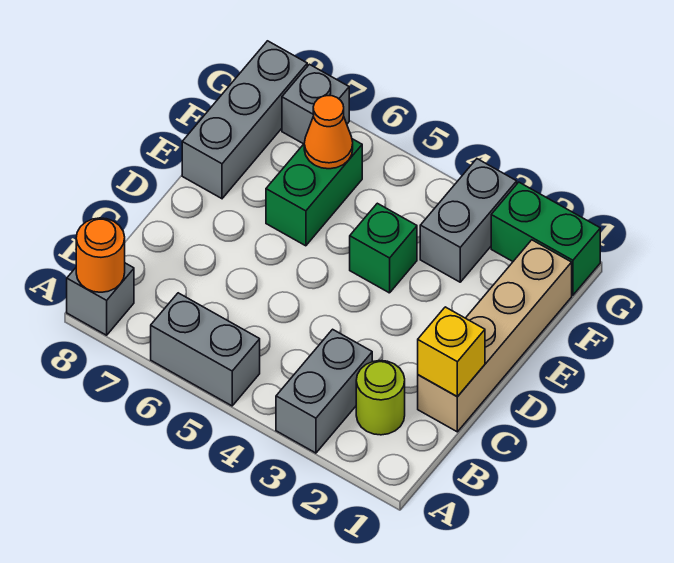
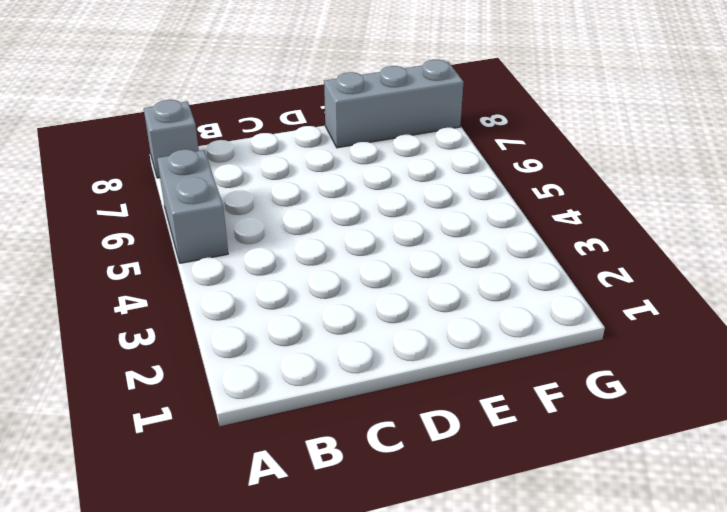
none -> grey 1x2 brick [276,329,372,453]
none -> lime 1x1 round brick [356,361,405,435]
none -> tan 1x4 brick [418,240,572,432]

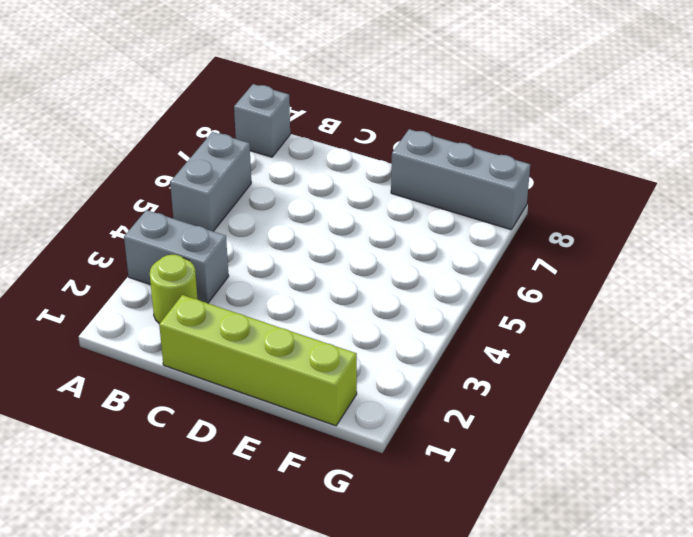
lime 1x4 brick [159,295,357,426] -> tan 1x4 brick [418,240,572,432]
none -> green 1x1 brick [350,203,417,293]
none -> green 1x2 brick [266,139,362,246]
none -> grey 1x2 brick [420,159,517,282]

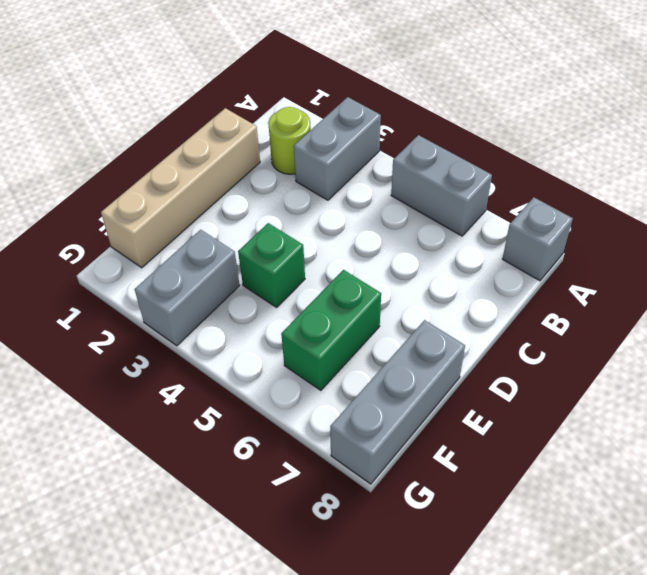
none -> green 1x2 brick [491,182,600,295]
none -> grey 1x1 brick [282,64,349,144]
none -> orange 1x1 round brick [76,218,125,292]

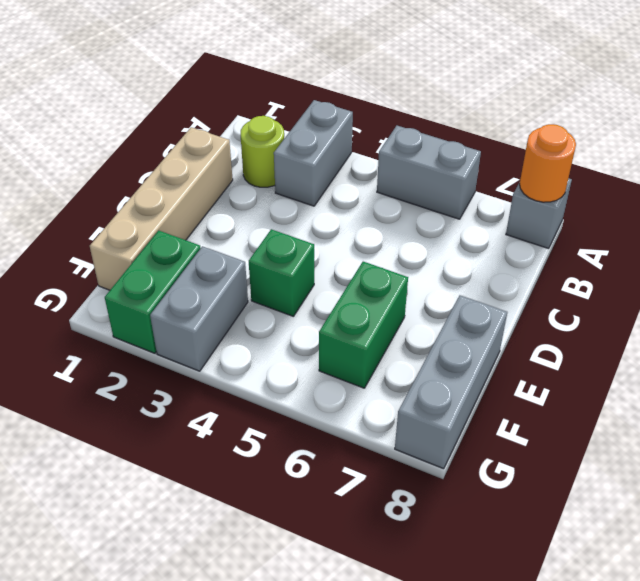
green 1x2 brick [105,231,201,353] -> green 1x2 brick turned to [491,182,600,295]
none -> grey 1x1 brick [282,64,349,144]
none -> yellow 1x1 brick [418,307,485,397]
none -> orange 1x1 cone [304,96,353,169]

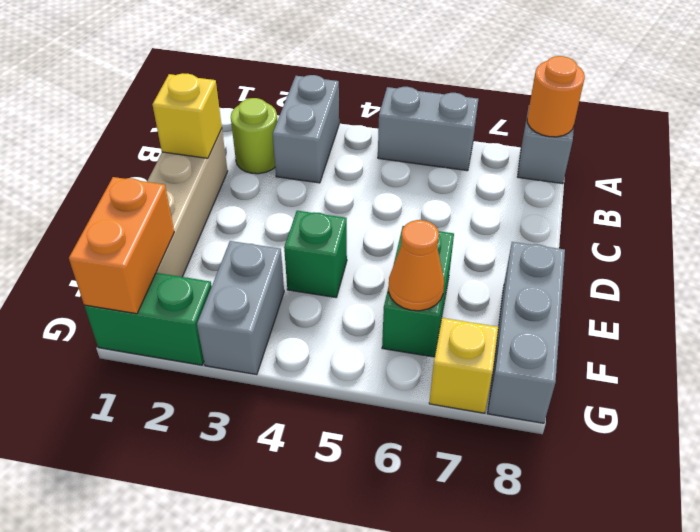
orange 1x2 brick [69,177,174,314] -> none
yellow 1x1 brick [429,318,498,413] -> grey 1x1 brick [282,64,349,144]

